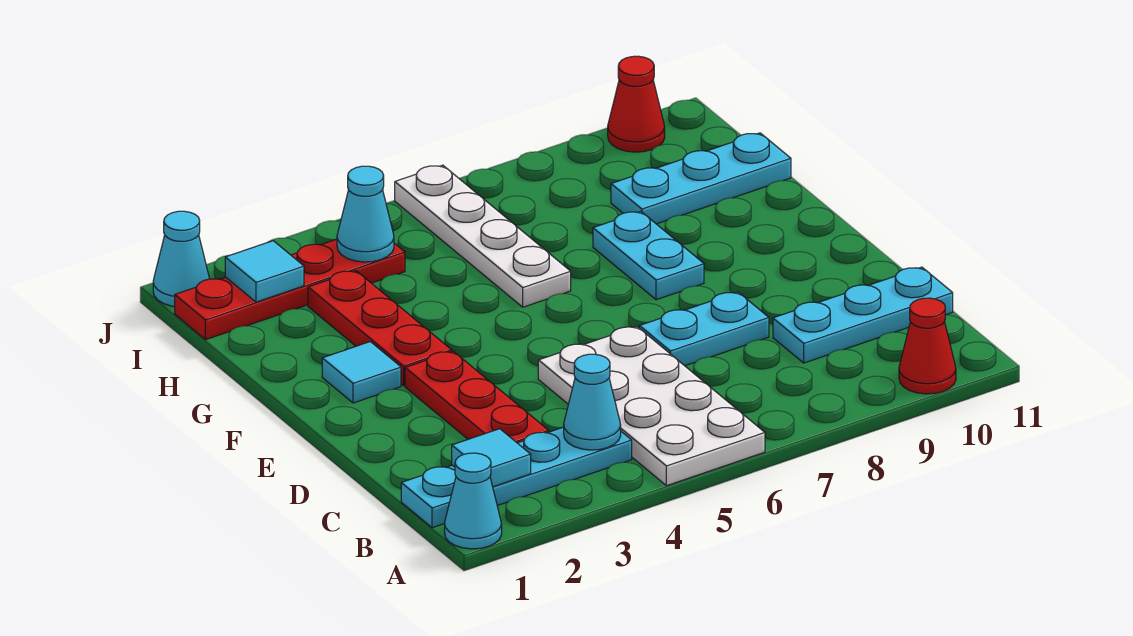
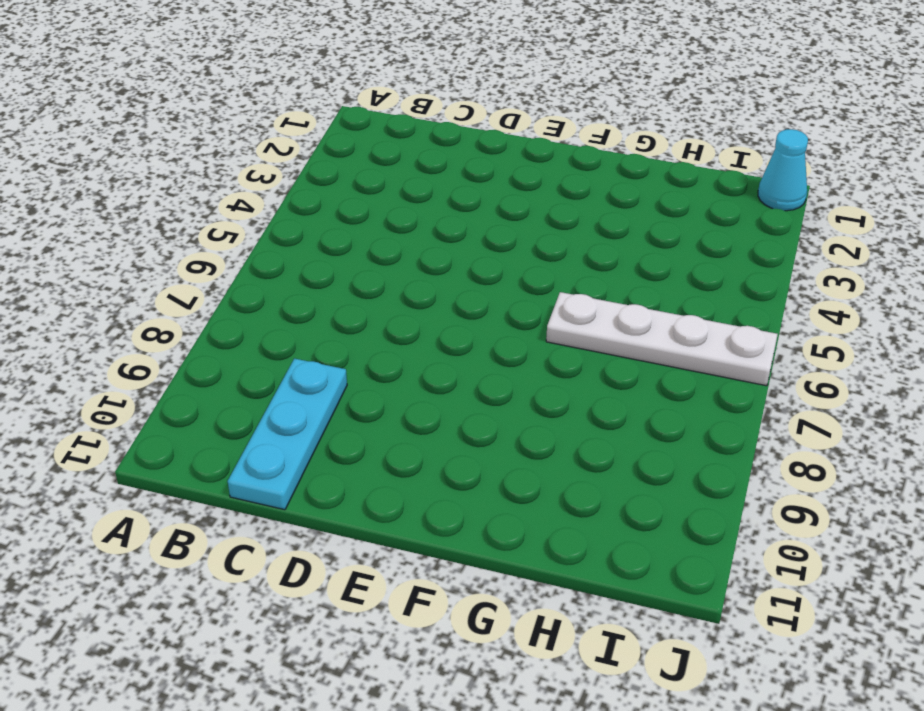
none -> cyan 1x1 cone [445,453,502,549]
none -> white 2x4 plate [538,327,765,486]
none -> red 1x1 cone [899,298,956,394]

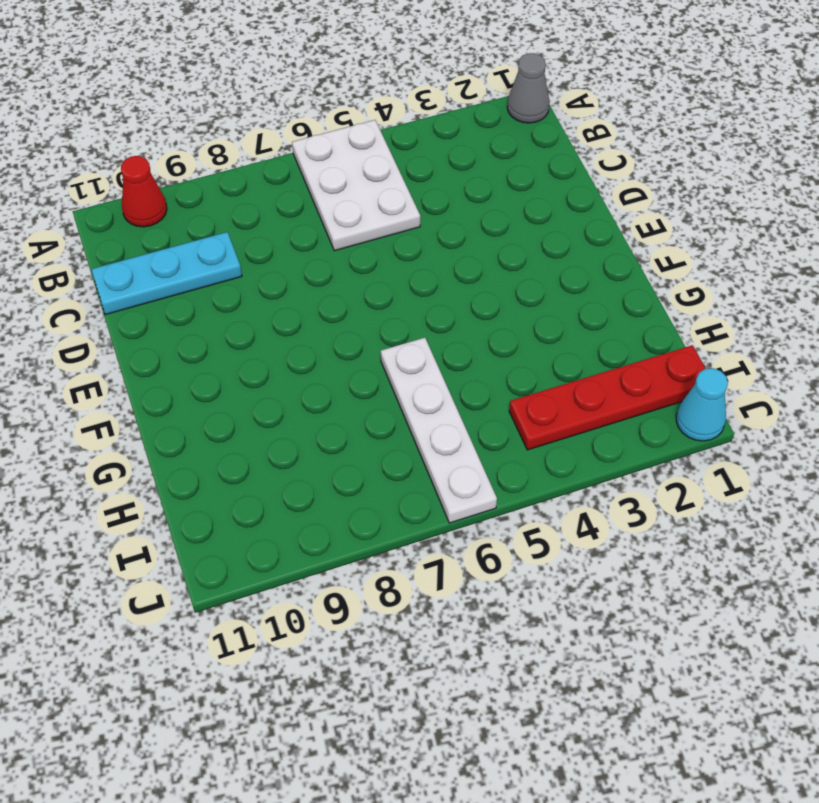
grey 1x1 cone [507,53,549,123] -> cyan 1x1 cone [445,453,502,549]
white 2x3 plate [292,120,420,251] -> white 2x4 plate [538,327,765,486]
none -> cyan 1x4 plate [401,427,632,528]
none -> red 1x3 plate [405,351,549,443]
none -> cyan 1x2 plate [639,292,769,366]

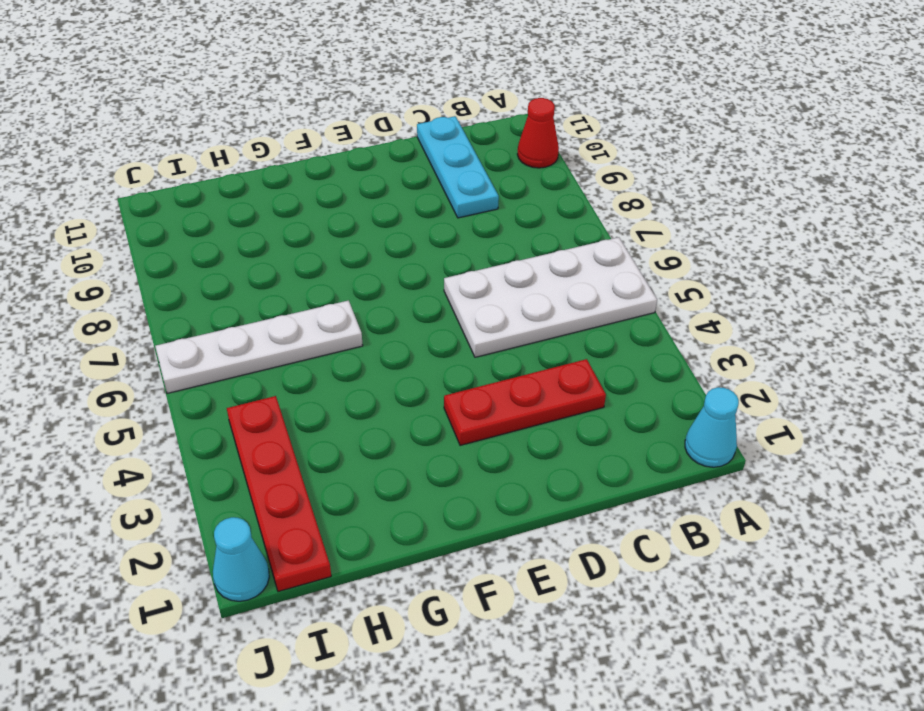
none -> cyan 1x4 plate [401,427,632,528]
none -> cyan 1x2 plate [639,292,769,366]
none -> cyan 1x1 tile [322,342,401,403]

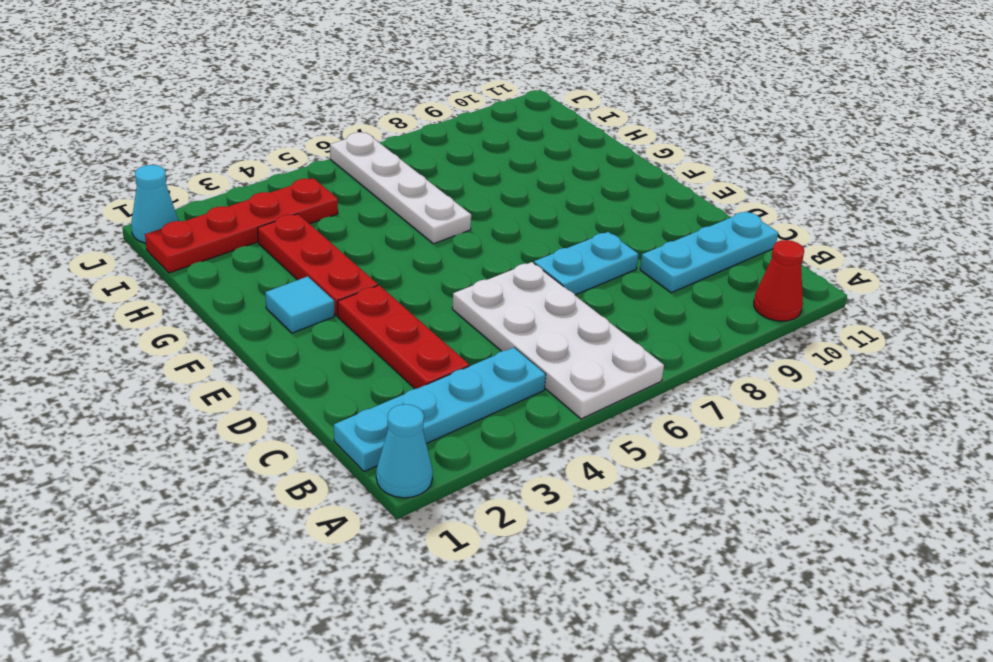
none -> cyan 1x2 plate [593,211,704,300]
none -> cyan 1x3 plate [611,133,791,224]
none -> red 1x1 cone [608,56,665,152]

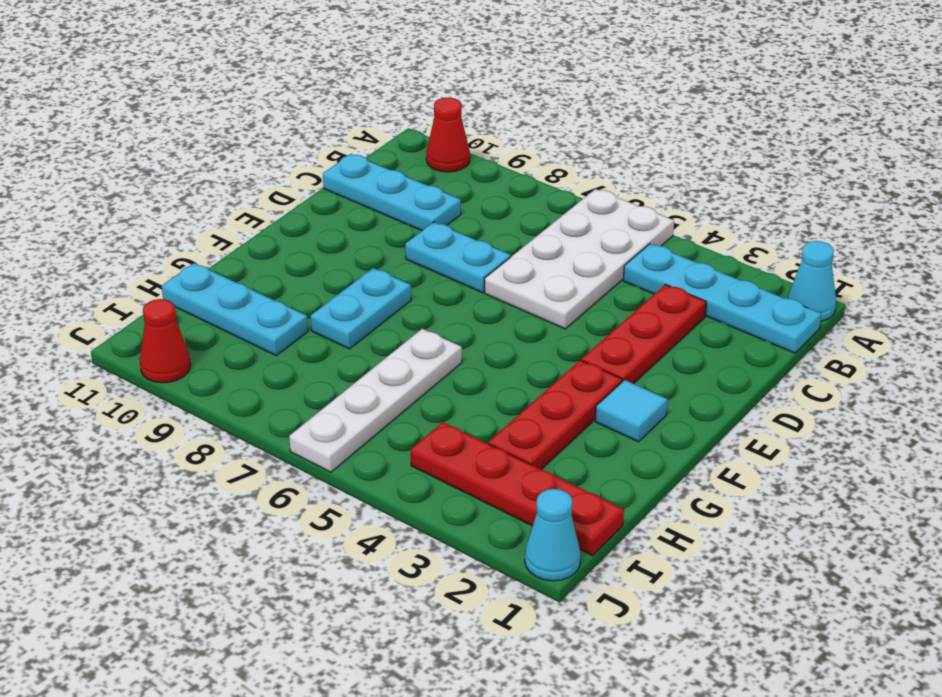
none -> cyan 1x1 tile [452,429,531,487]
none -> cyan 1x1 cone [564,354,621,450]
none -> cyan 1x1 tile [225,241,304,302]

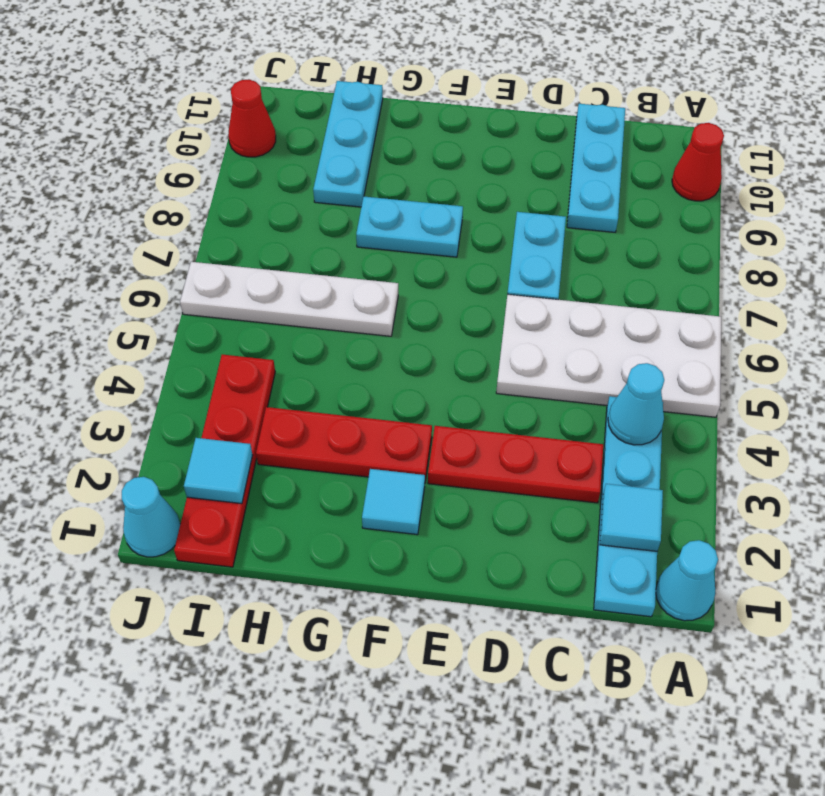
none -> cyan 1x1 cone [337,166,394,262]

